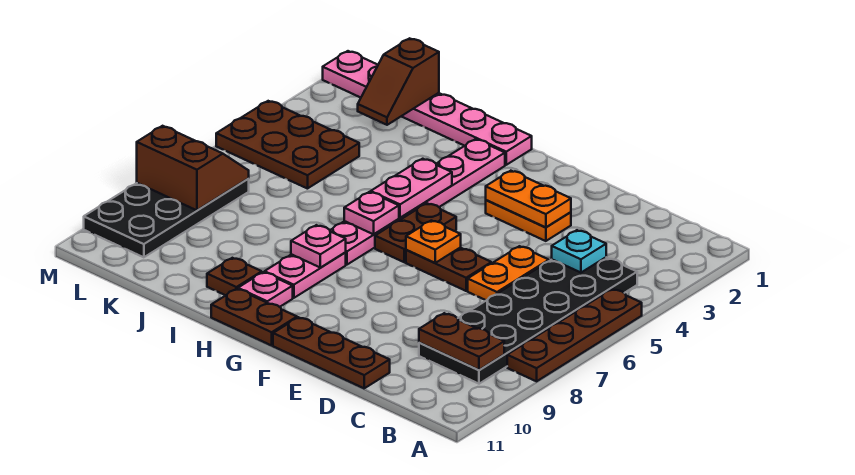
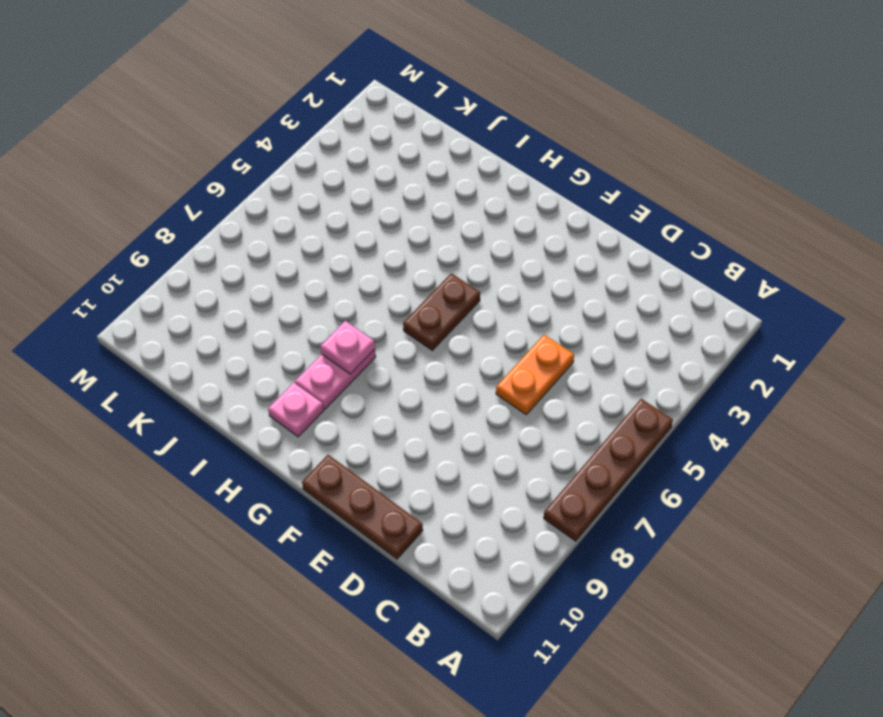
none -> black 2x6 plate [419,257,637,384]
none -> orange 1x2 plate [486,200,571,241]
none -> brown 1x2 plate [406,248,491,291]

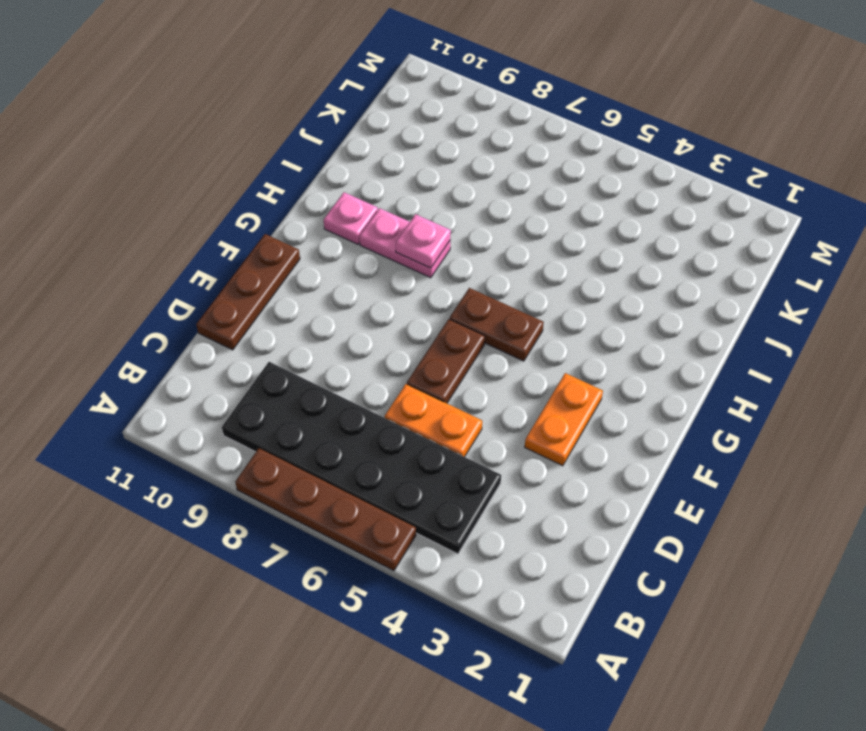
none -> brown 1x2 plate [211,289,297,345]
none -> pink 1x6 plate [323,51,532,165]
none -> pink 1x6 plate [330,139,505,265]

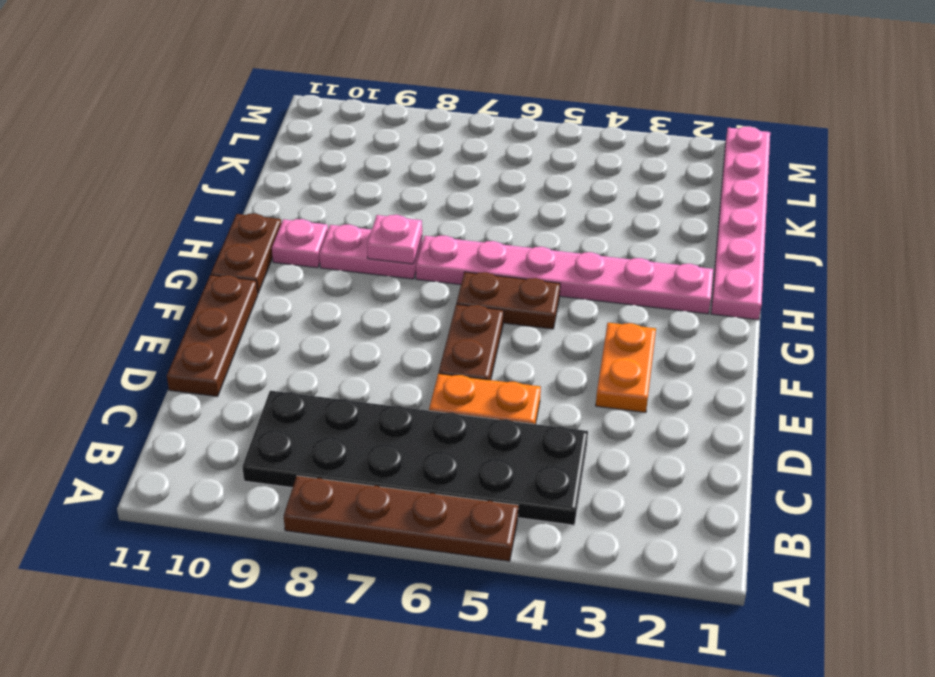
none -> brown 1x1 plate [207,258,262,295]
none -> brown 2x3 plate [216,101,359,189]
none -> black 2x4 plate [84,179,249,257]

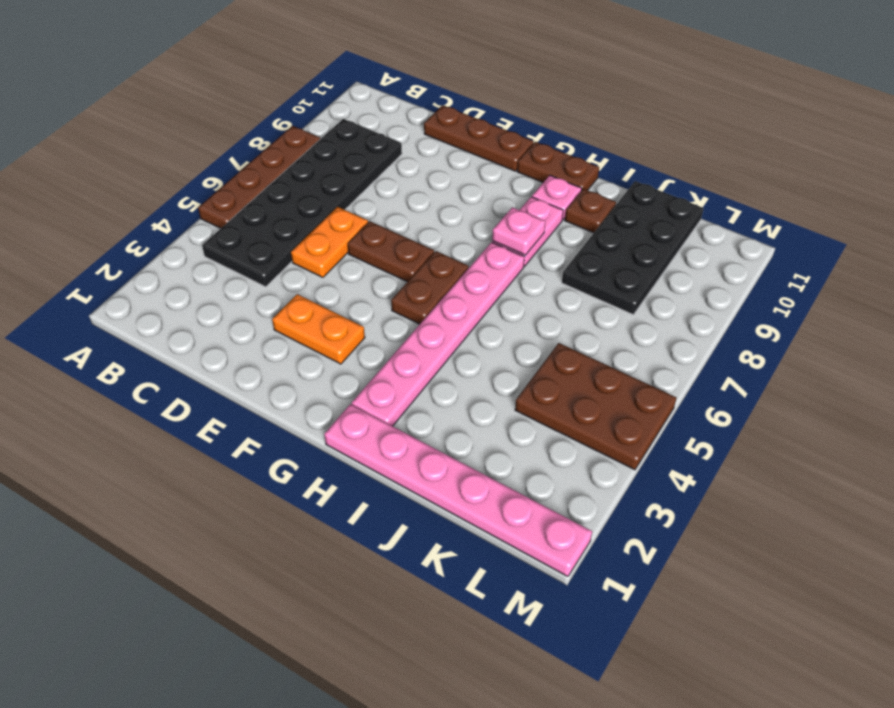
black 2x4 plate [562,181,704,315] -> black 2x4 plate moved to [84,179,249,257]
none -> brown 1x2 plate [419,313,504,370]
none -> cyan 1x1 plate [552,230,606,273]
none -> orange 1x2 plate [486,171,571,228]

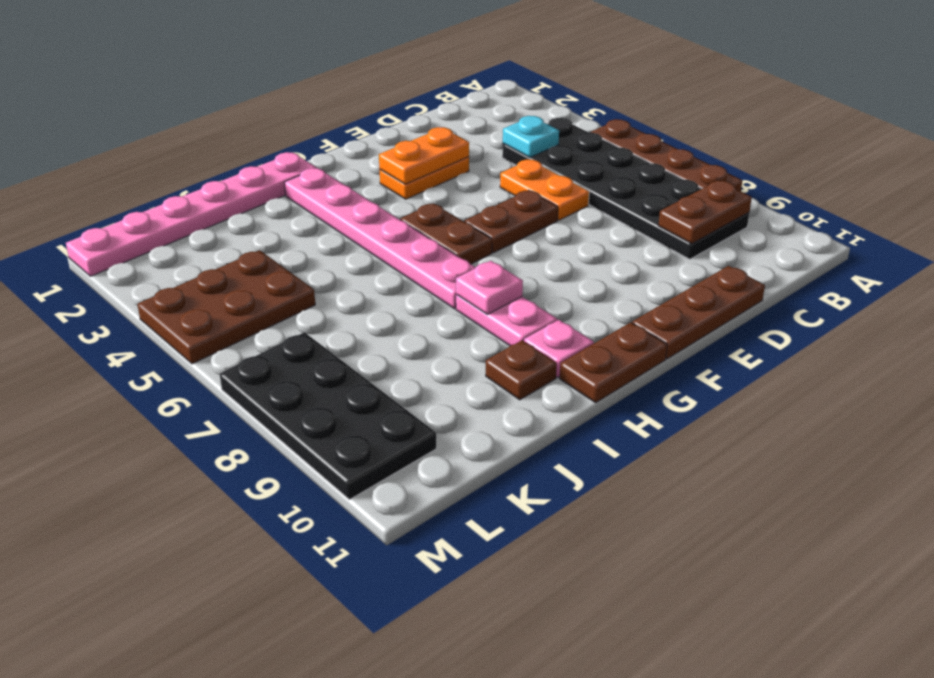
none -> orange 1x1 plate [406,221,461,263]
none -> pink 1x2 plate [371,159,452,218]
none -> pink 1x1 plate [344,192,399,234]

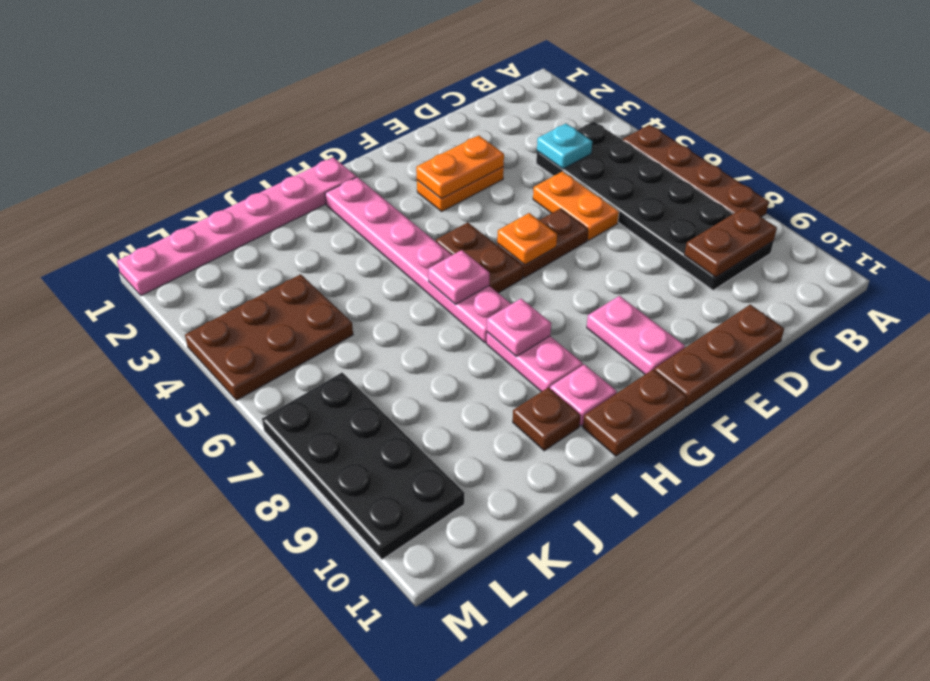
pink 1x2 plate [587,296,685,374] -> pink 1x2 plate moved to [371,159,452,218]
none -> brown 1x2 slope [358,38,439,125]
none -> brown 2x2 slope [137,126,249,210]

